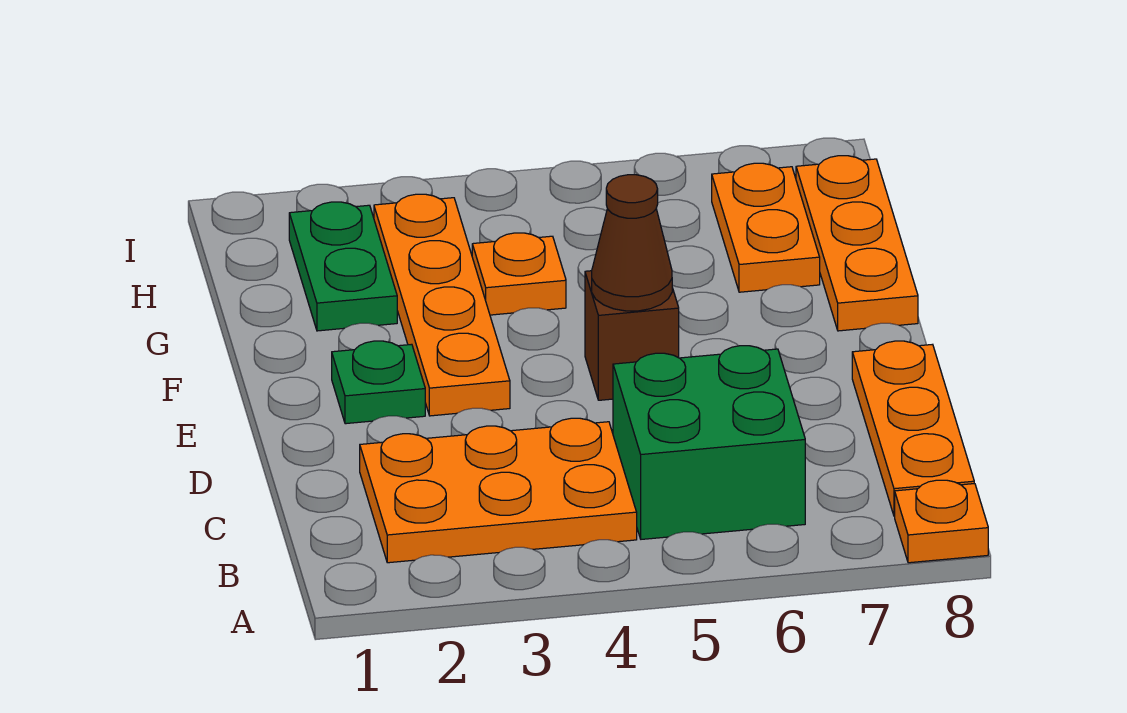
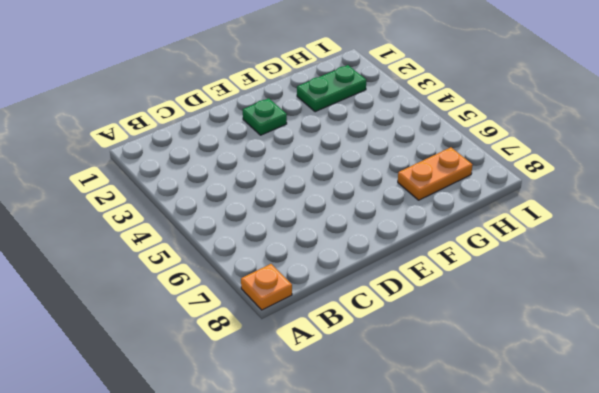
none -> orange 2x3 plate [360,418,637,563]
none -> green 2x2 brick [613,346,805,539]
none -> orange 1x3 plate [852,341,974,516]

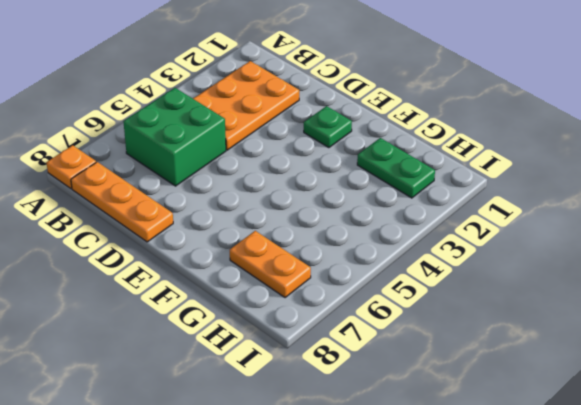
none -> orange 1x4 plate [374,194,510,416]
none -> brown 1x1 brick [585,271,679,400]
none -> orange 1x3 plate [796,156,918,331]

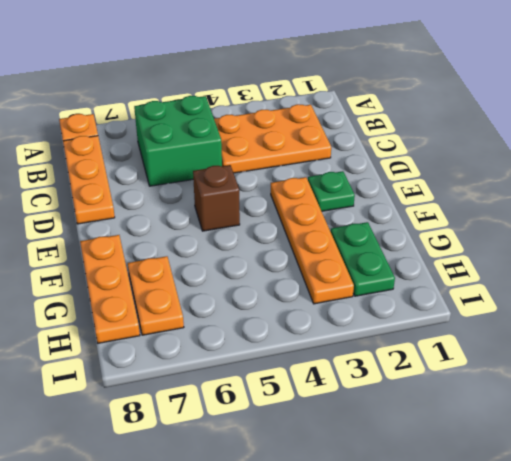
none -> orange 1x1 plate [472,233,566,315]
none -> brown 1x1 cone [592,175,672,311]

